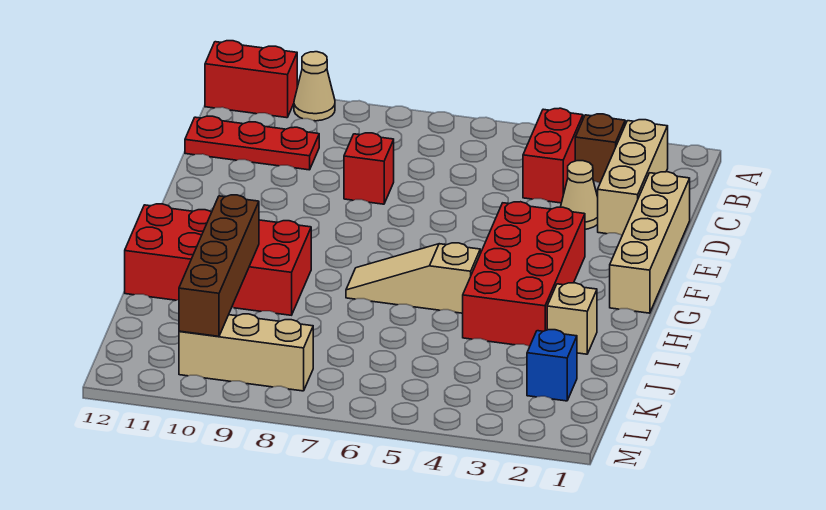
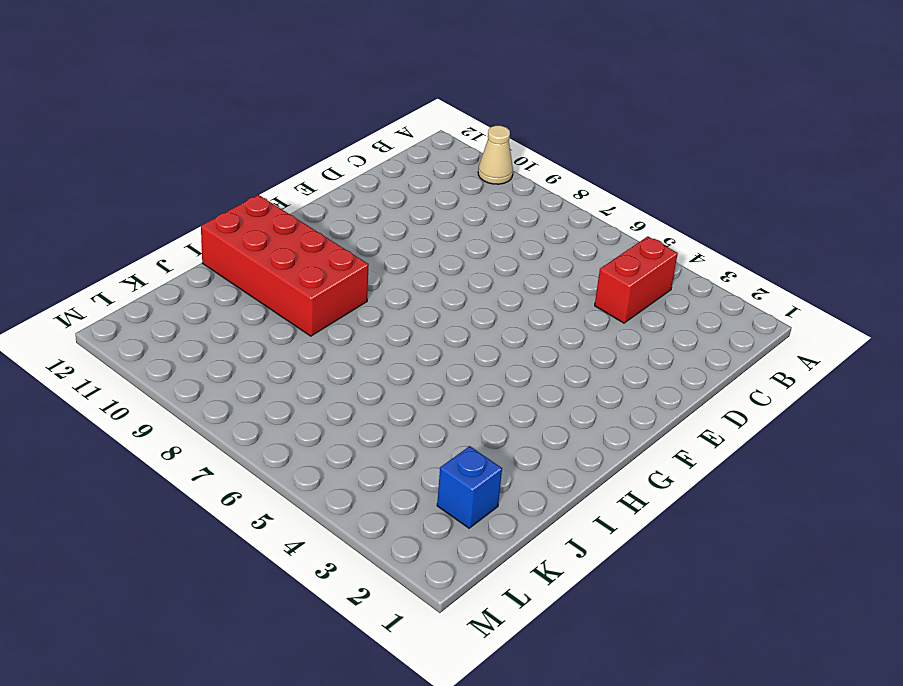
none -> red 1x2 brick [205,41,297,118]
none -> tan 1x3 brick [598,120,668,235]
none -> brown 1x1 brick [575,114,625,183]

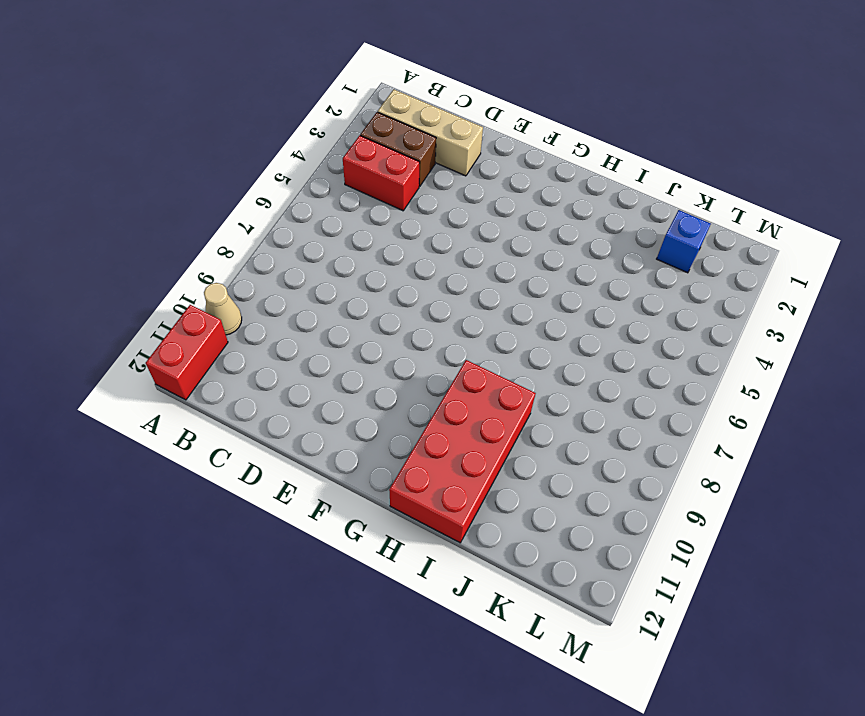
brown 1x2 brick [360,112,436,186] -> brown 1x1 brick [575,114,625,183]
none -> red 1x3 plate [185,116,319,170]
none -> tan 1x4 brick [610,172,690,313]
none -> tan 1x1 cone [561,161,598,229]

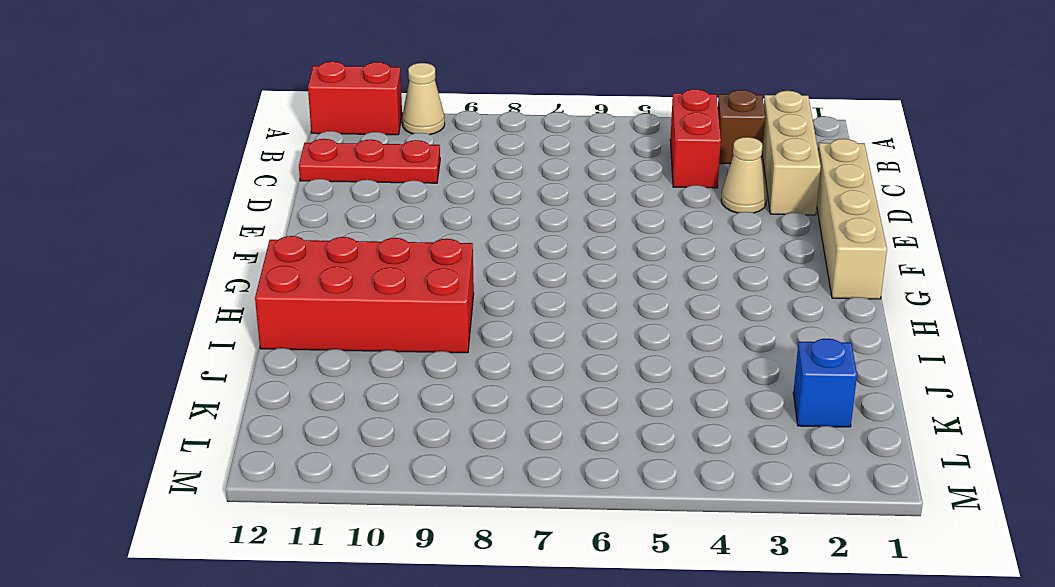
none -> red 1x1 brick [344,133,394,204]
none -> red 2x4 brick [463,202,585,347]
none -> tan 1x3 slope [346,243,480,313]

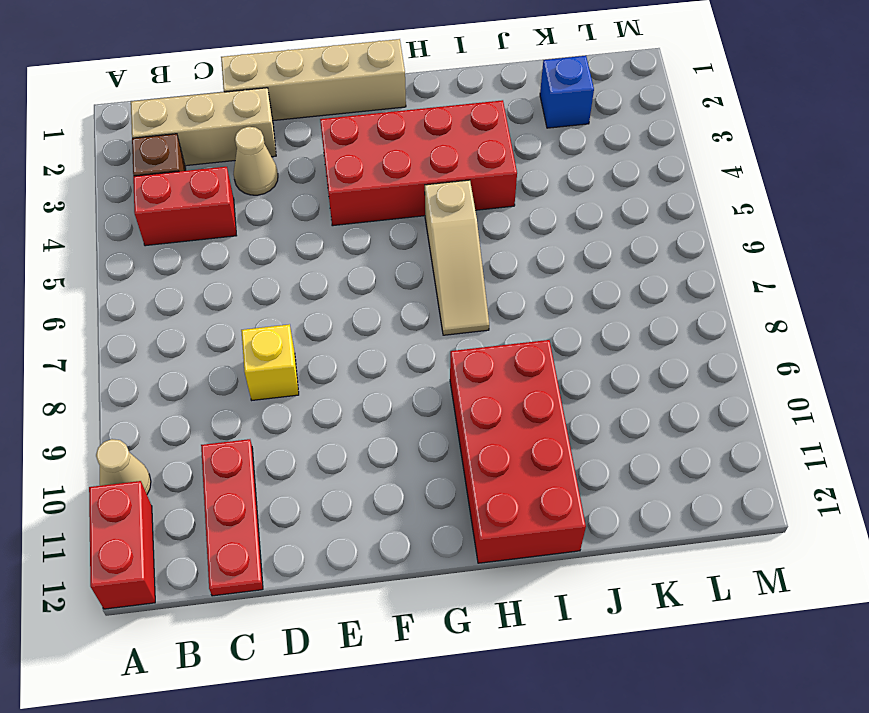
yellow 1x1 brick [241,324,299,400] -> red 1x1 brick [344,133,394,204]
none -> tan 1x1 brick [547,283,597,354]
none -> tan 1x3 brick [179,314,313,391]
none -> brown 1x4 brick [179,195,259,336]

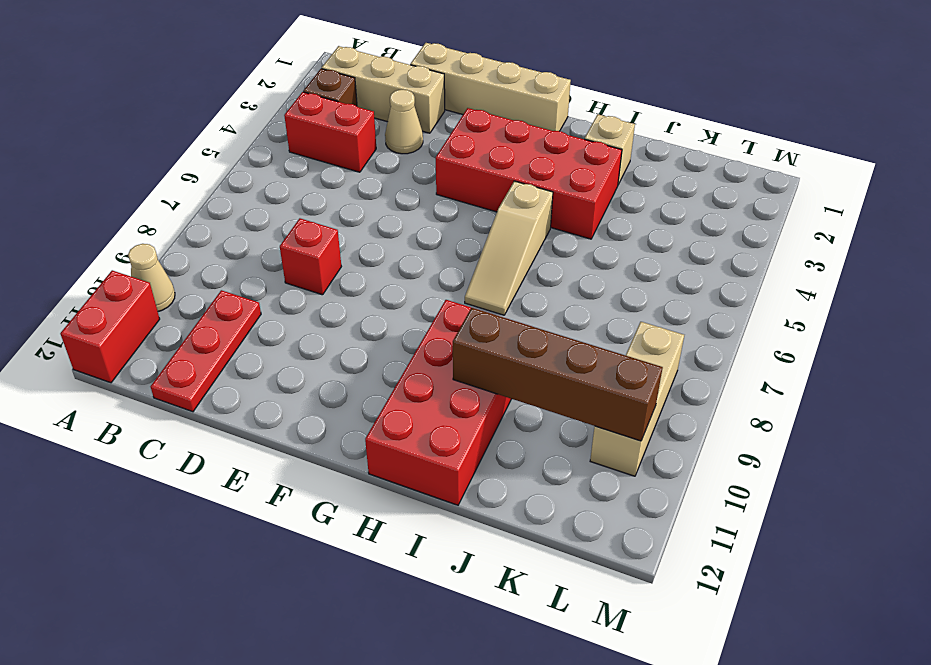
none -> blue 1x1 brick [527,330,577,401]

